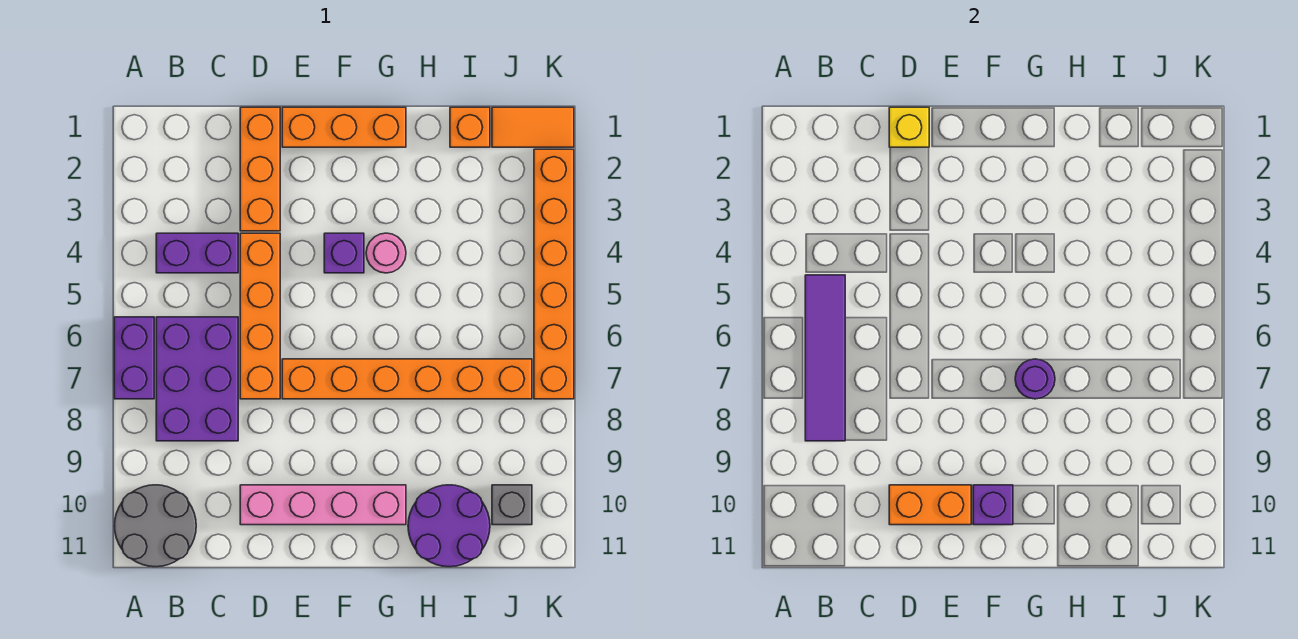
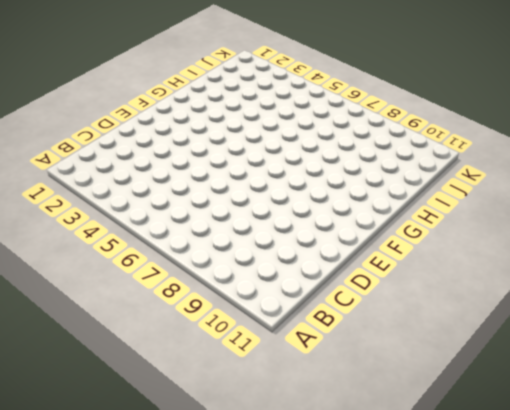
none -> purple 1x2 brick [114,317,154,399]
none -> grey 2x2 round brick [114,485,196,567]
none -> purple 1x2 brick [156,233,238,273]

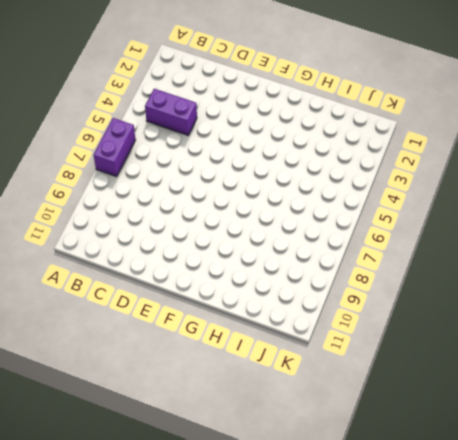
none -> grey 2x2 round brick [114,485,196,567]
none -> purple 2x3 brick [156,317,238,441]
none -> orange 1x3 brick [240,107,280,231]

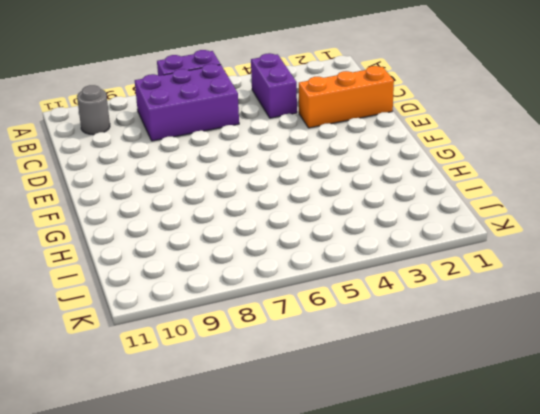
grey 1x1 round brick [77,85,110,135] -> grey 2x2 round brick [114,485,196,567]
none -> orange 1x4 brick [240,233,280,399]
none -> pink 1x4 brick [240,485,406,525]
none -> orange 1x3 brick [282,107,406,147]

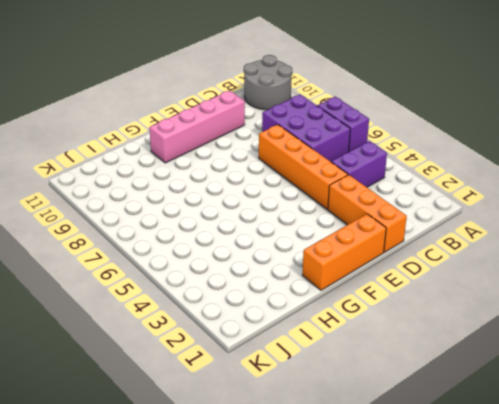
none -> orange 1x6 brick [282,359,532,399]
none -> purple 1x1 brick [324,233,364,273]
none -> pink 1x1 round brick [366,233,406,273]

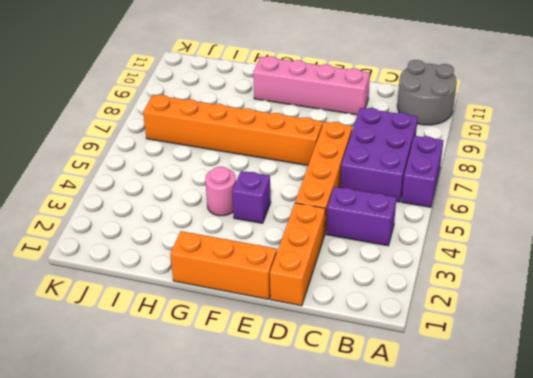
none -> purple 2x2 round brick [408,485,490,567]
none -> orange 1x1 brick [450,107,490,147]
none -> orange 1x2 tile [492,107,574,147]

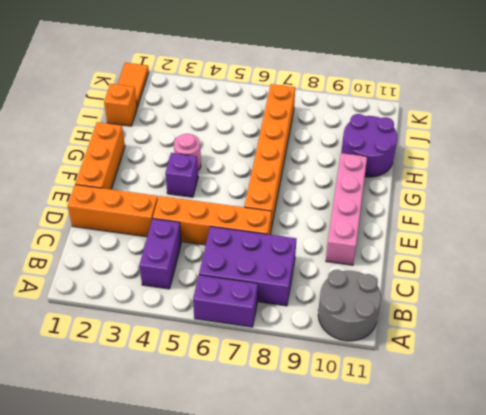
none -> grey 1x1 brick [492,485,532,525]
none -> orange 1x6 brick [534,149,574,399]
none -> purple 1x4 tile [805,275,845,441]

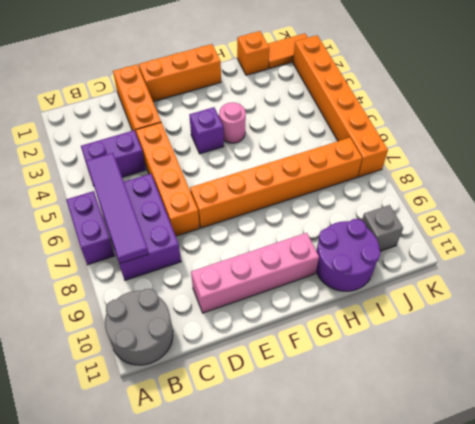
none -> yellow 1x1 brick [889,107,929,147]
none -> orange 1x2 brick [889,485,971,525]
none -> purple 1x1 brick [973,485,1013,525]

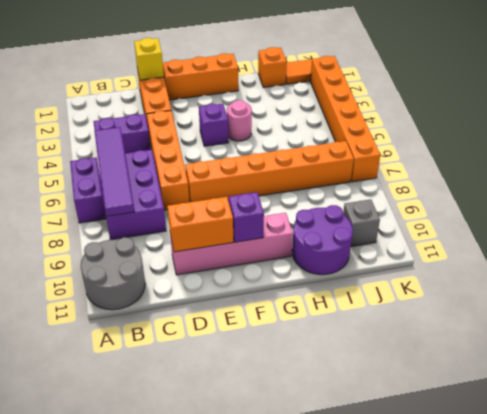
none -> purple 1x1 round brick [1015,359,1055,399]

